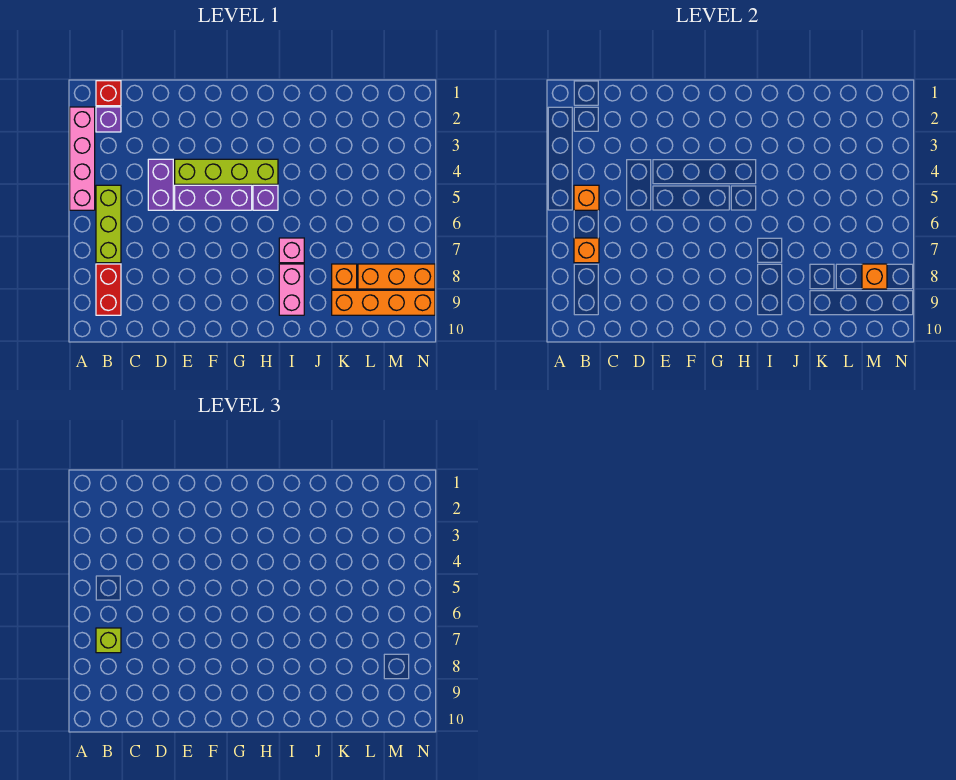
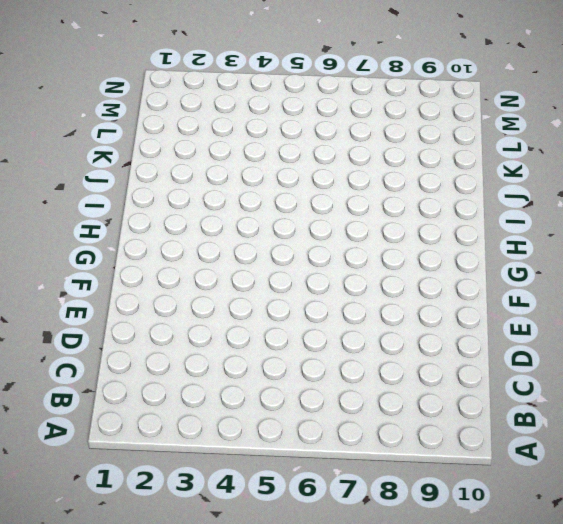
none -> pink 1x4 brick [70,107,95,210]
none -> red 1x1 brick [96,81,121,106]
none -> purple 1x1 brick [96,107,121,132]

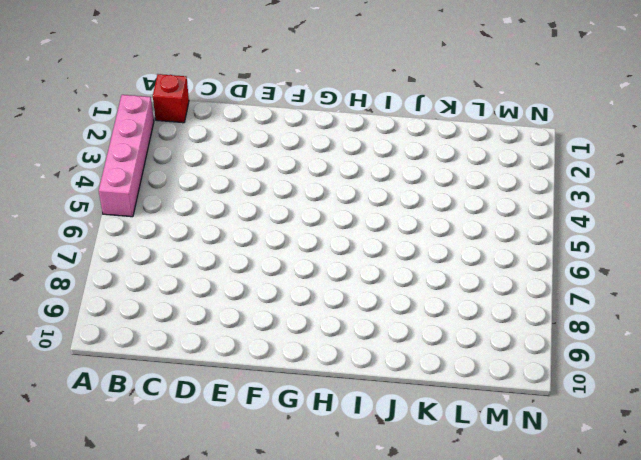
none -> purple 1x1 brick [96,107,121,132]
none -> lime 1x3 brick [96,185,121,263]
none -> red 1x2 brick [96,264,121,315]

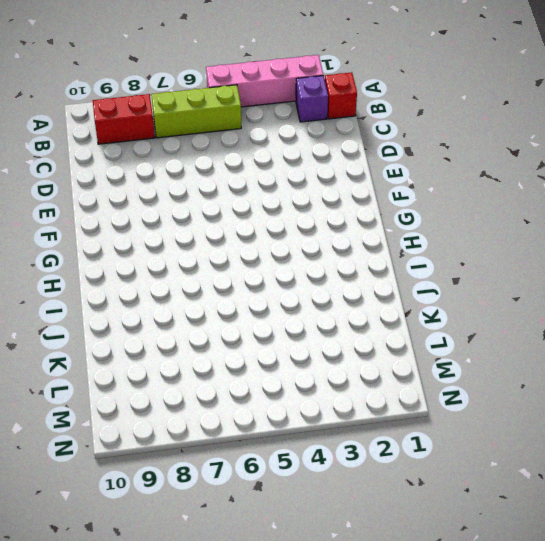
none -> purple 1x2 brick [148,159,173,210]
none -> lime 1x4 brick [175,159,278,184]
none -> purple 1x3 brick [175,185,252,210]

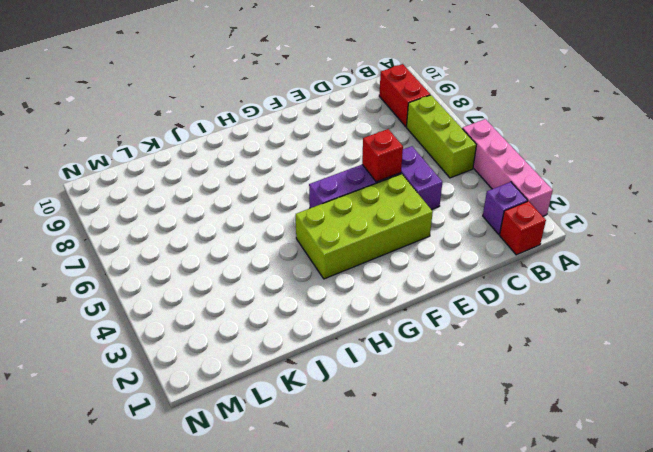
lime 2x4 brick [296,174,433,279] -> lime 1x4 brick [175,159,278,184]
red 1x1 brick [362,129,403,182] -> none
none -> purple 1x1 brick [253,185,278,210]
none -> pink 1x1 brick [279,238,304,263]
none -> pink 1x2 brick [279,264,304,315]

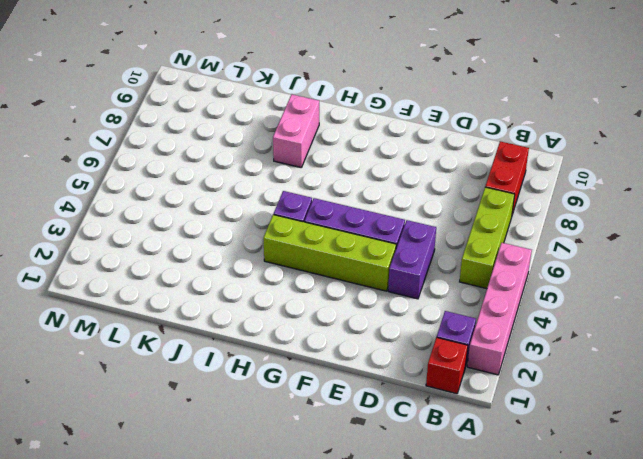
none -> pink 1x1 brick [279,238,304,263]
none -> orange 1x1 brick [332,264,357,289]
none -> orange 1x4 brick [332,290,435,315]

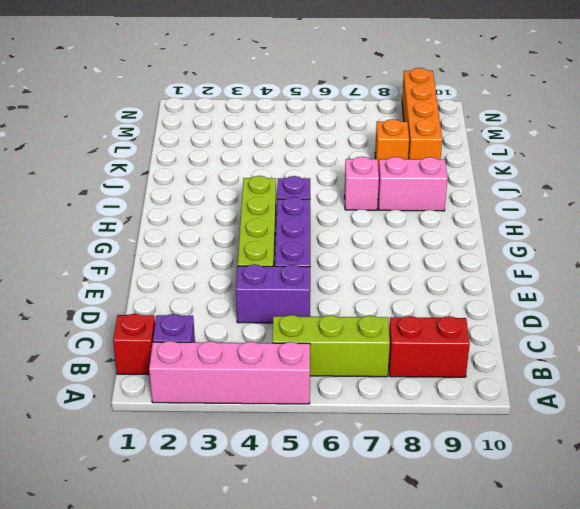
none -> orange 1x3 brick [358,264,435,289]
none -> orange 1x1 brick [574,185,599,210]
none -> orange 1x1 brick [574,238,599,263]

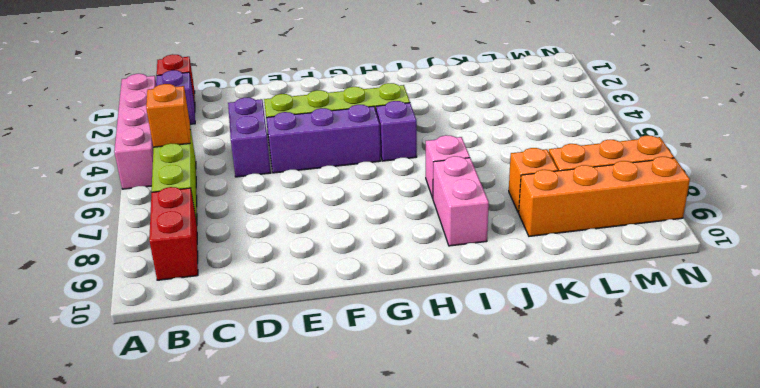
none -> orange 1x1 brick [574,238,599,263]
none -> orange 1x1 brick [862,264,887,289]
none -> lime 1x1 brick [96,628,121,653]

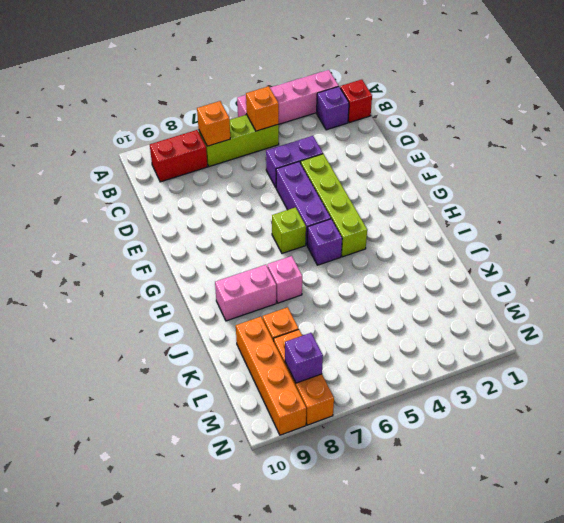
lime 1x1 brick [272,207,306,253] -> lime 1x1 brick moved to [96,628,121,653]
purple 1x1 brick [285,333,323,383] -> orange 1x1 brick [862,264,887,289]

